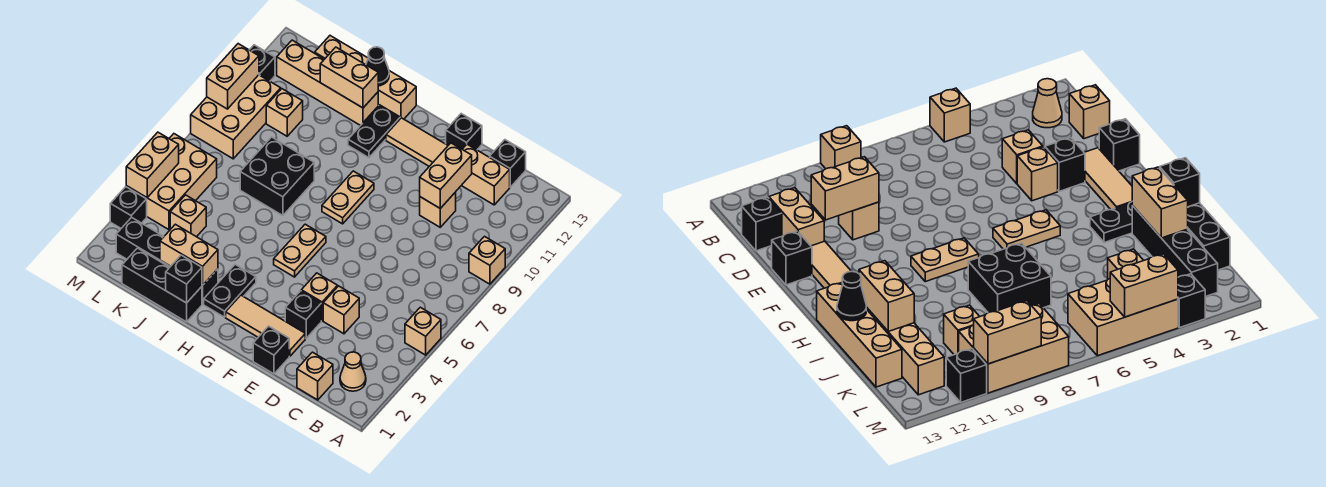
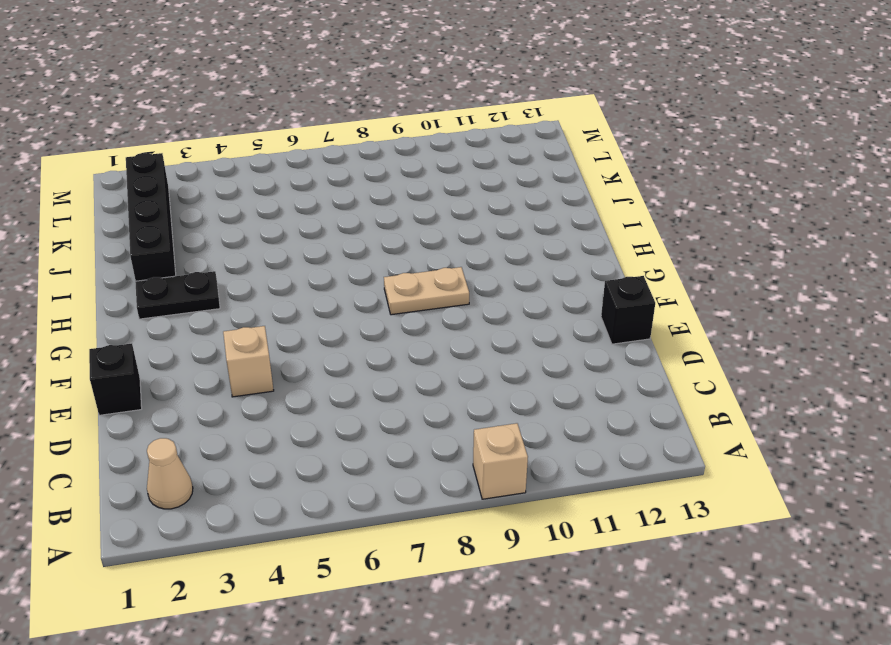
none -> tan 1x1 brick [405,307,441,355]
none -> tan 1x1 brick [297,352,333,400]
none -> tan 1x2 brick [461,144,510,205]
none -> black 1x1 brick [490,140,526,187]

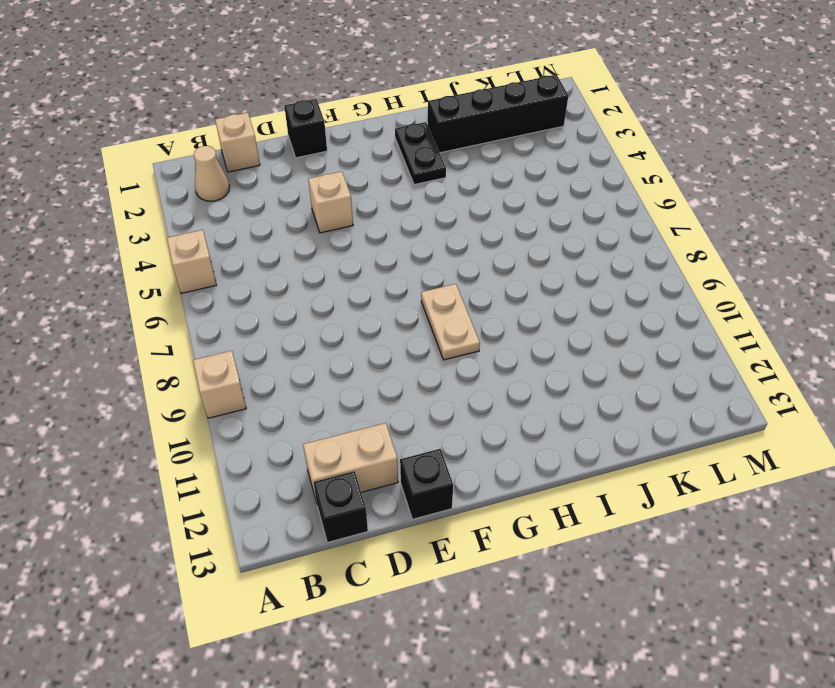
none -> tan 1x1 brick [323,286,359,334]
none -> tan 1x1 brick [420,192,456,227]
none -> tan 1x3 tile [226,295,305,356]
none -> black 1x1 brick [285,291,321,338]

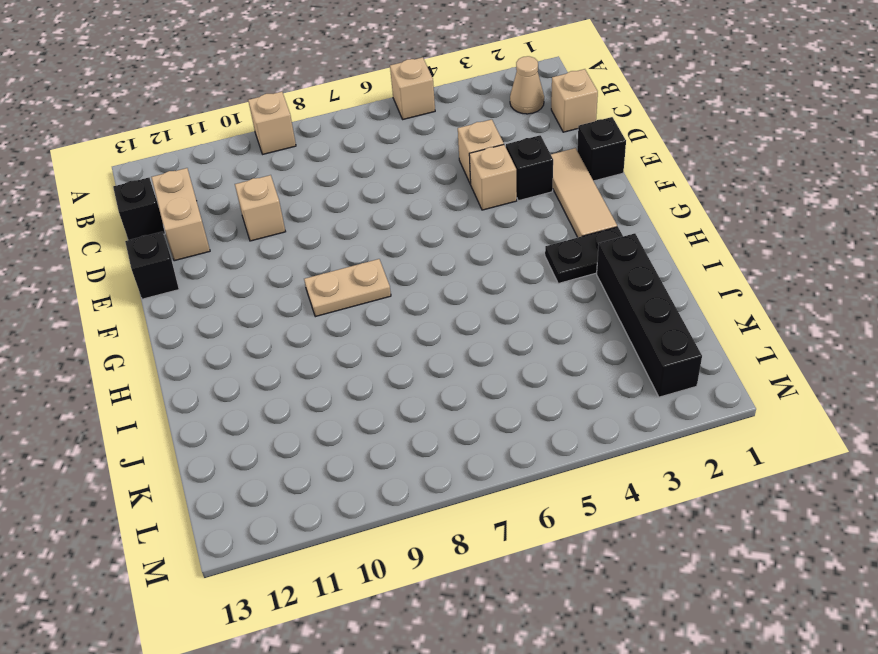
none -> tan 1x3 tile [386,118,448,166]
none -> tan 1x2 plate [274,224,326,277]
none -> black 1x2 plate [348,105,400,158]
none -> tan 1x4 brick [315,36,416,119]

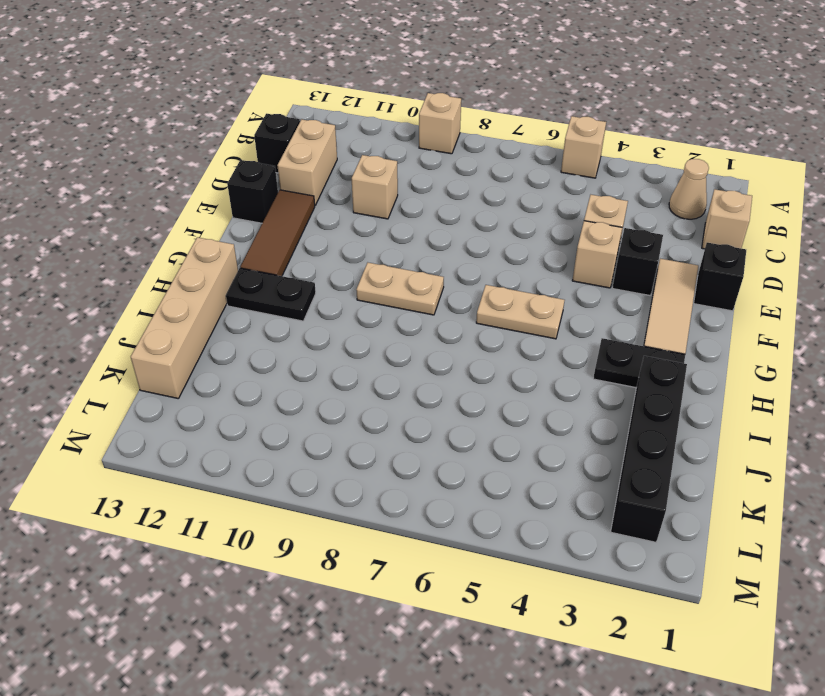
brown 1x3 tile [240,190,315,276] -> tan 1x3 tile [386,118,448,166]
none -> black 1x3 brick [122,248,202,322]
none -> black 2x2 brick [240,137,314,216]
none -> tan 1x4 brick [277,40,378,126]
none -> tan 1x1 brick [170,195,206,237]

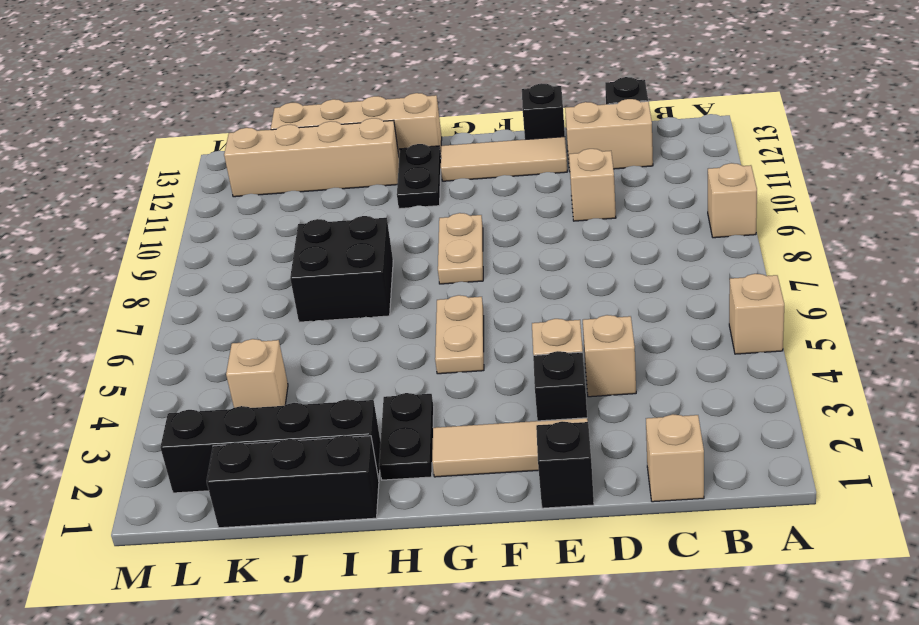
none -> tan 1x1 cone [340,352,366,391]
none -> tan 1x1 brick [266,89,303,136]
none -> tan 2x3 brick [126,134,217,230]
none -> tan 2x3 brick [191,75,281,159]

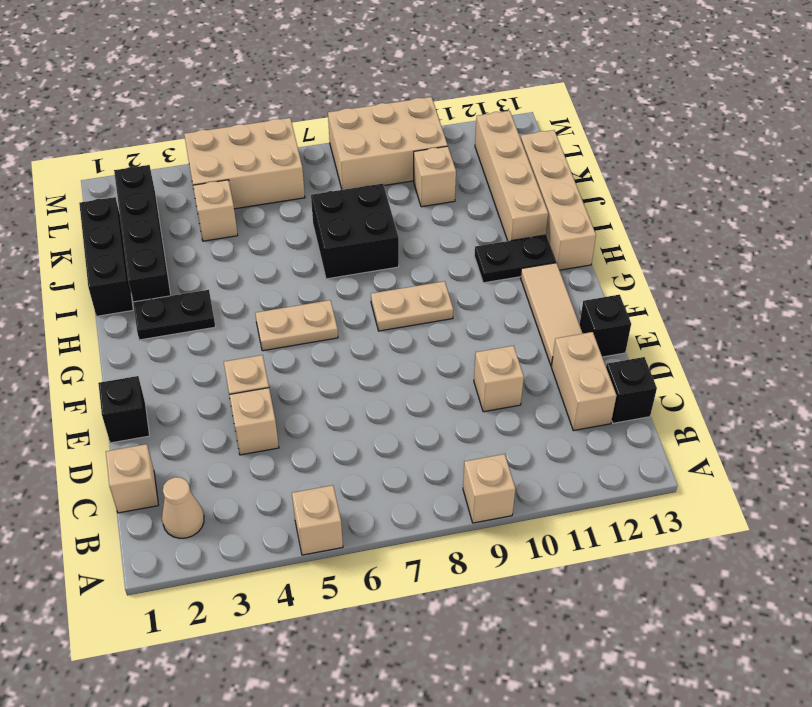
none -> tan 1x3 tile [226,295,305,356]
none -> black 1x1 brick [285,291,321,338]
none -> black 1x1 brick [110,187,147,228]
none -> black 1x1 brick [250,45,275,81]

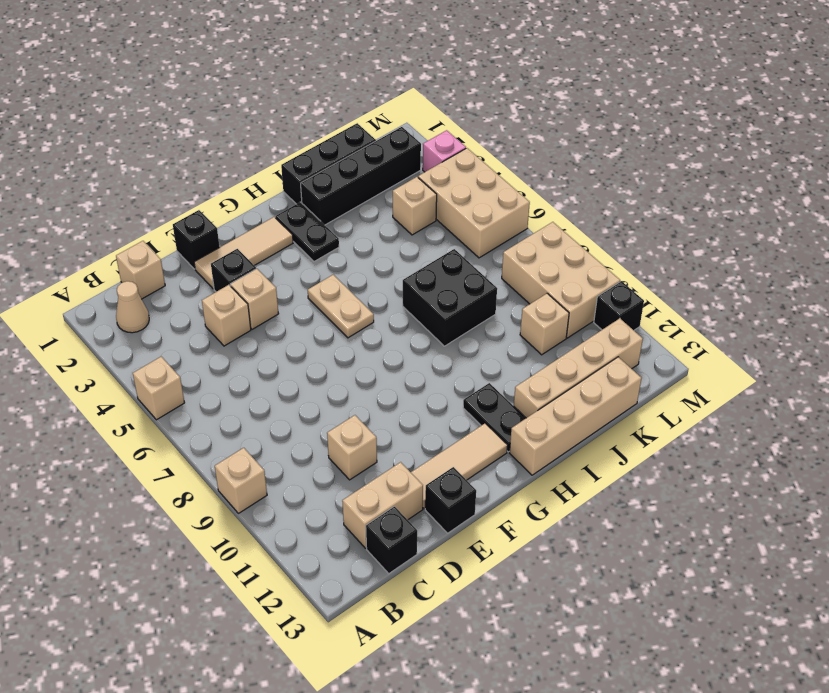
pink 1x1 brick [423,130,466,172] -> black 1x1 brick [110,187,147,228]
none -> tan 1x2 plate [322,171,374,224]
none -> tan 1x2 brick [420,143,472,208]
none -> black 1x1 brick [166,255,202,303]
none -> tan 1x2 brick [160,224,218,285]

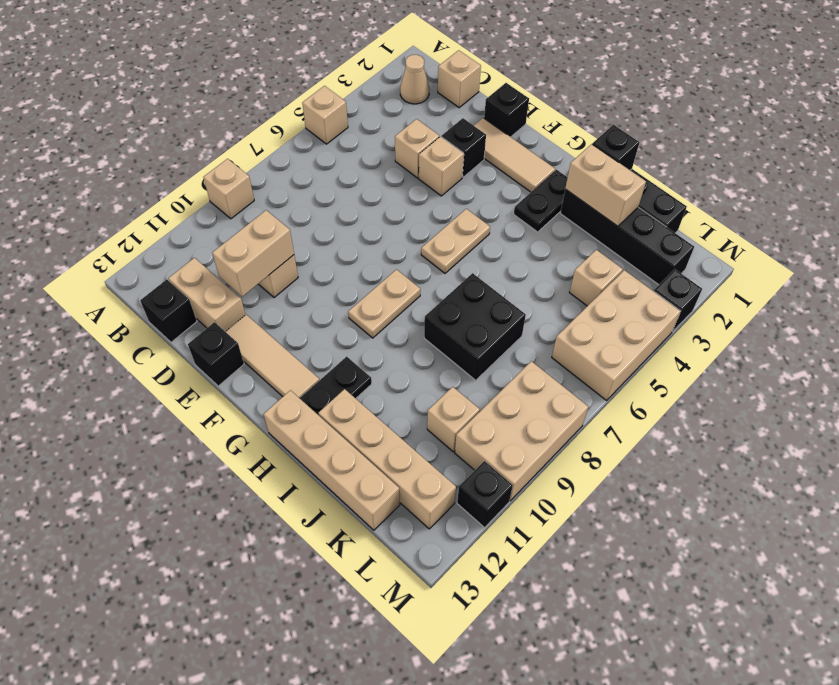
none -> tan 1x2 brick [320,47,378,108]
none -> black 1x1 cone [366,47,389,86]
none -> tan 1x2 brick [126,132,179,198]
none -> tan 1x2 brick [207,44,259,109]

